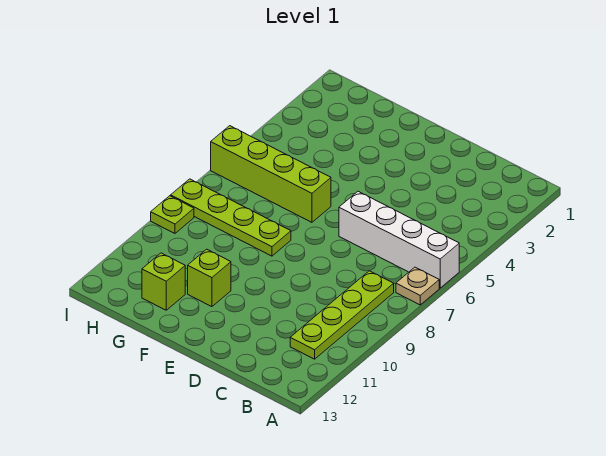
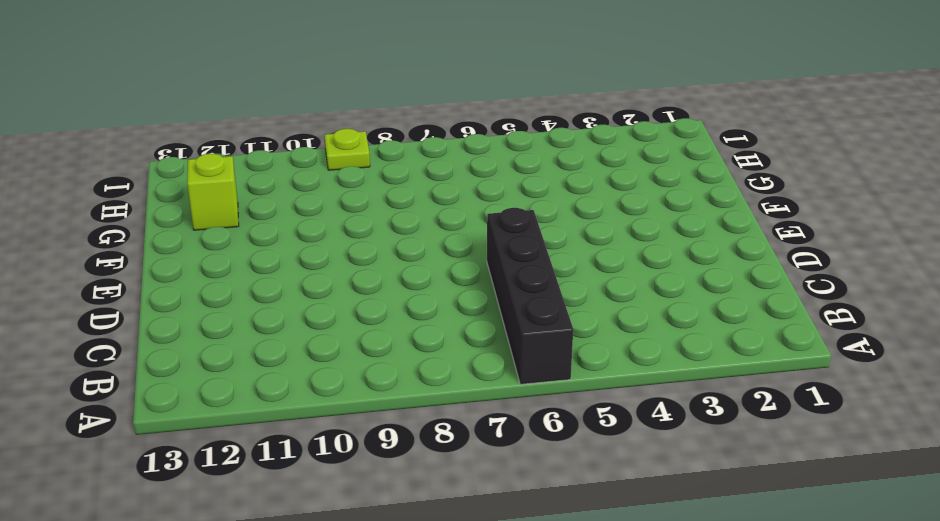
black 1x4 brick [487,208,573,384] -> white 1x4 brick [339,191,459,288]
none -> tan 1x1 plate [396,267,439,305]
none -> lime 1x4 plate [290,271,394,359]

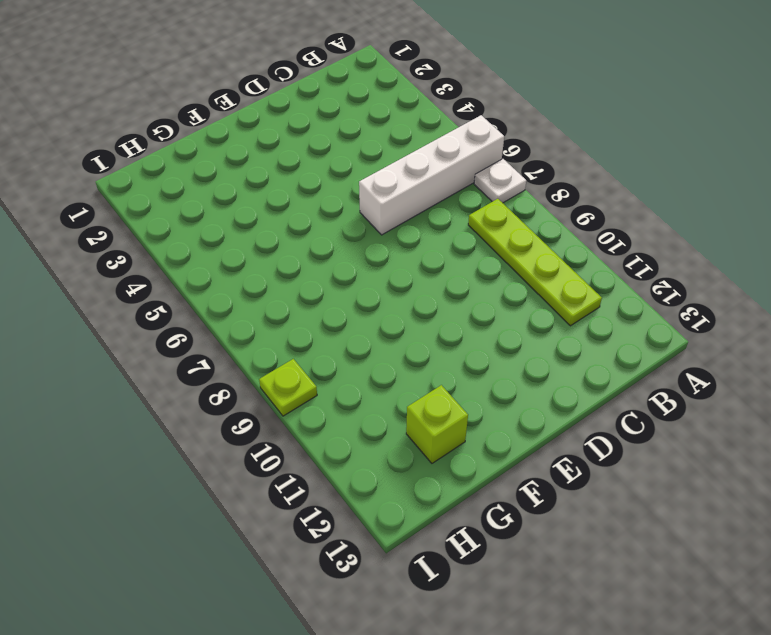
white 1x1 plate [474,159,526,203] -> tan 1x1 plate [396,267,439,305]
none -> lime 1x4 brick [211,126,331,222]
none -> lime 1x4 plate [171,179,291,256]

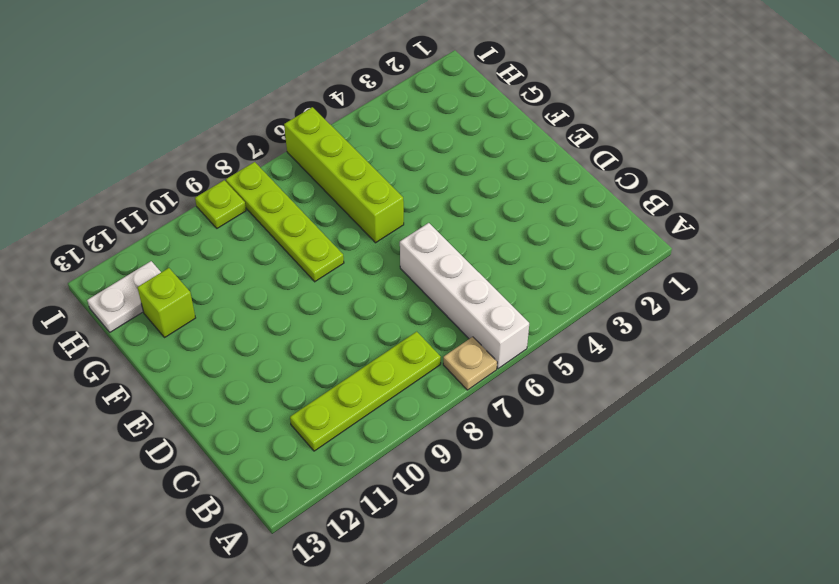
white 1x2 plate [87,261,161,332] -> none
none -> lime 1x1 brick [188,249,231,307]

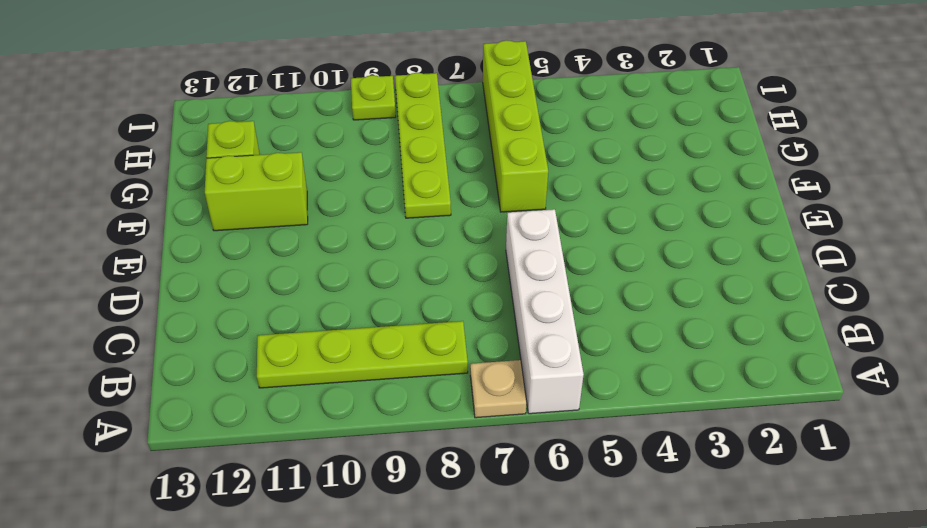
lime 1x2 brick [205,152,308,231] -> lime 1x1 brick [188,249,231,307]

